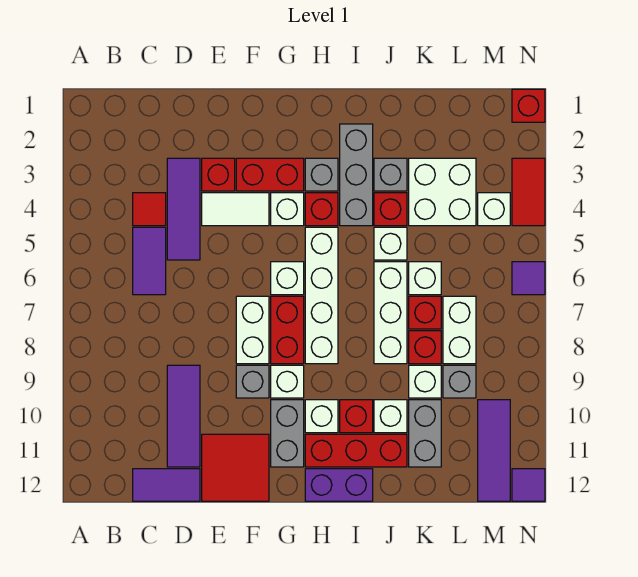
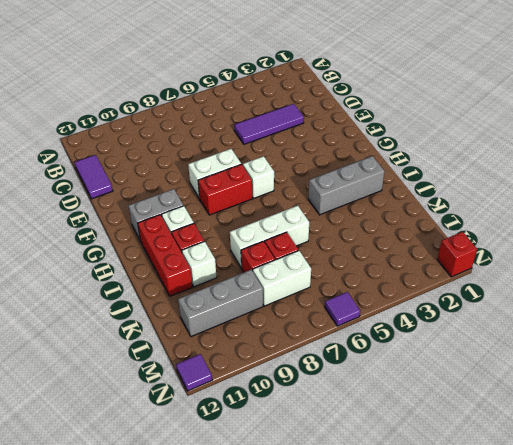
grey 1x3 brick [178,270,263,337] -> grey 1x1 brick [443,365,476,398]
none -> red 1x1 tile [133,193,166,226]
none -> purple 1x2 tile [133,227,166,295]
none -> purple 1x3 tile [167,365,200,467]
none -> red 1x1 brick [202,158,235,191]

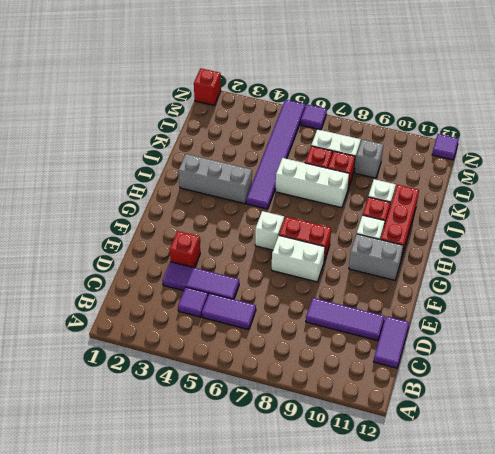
purple 1x1 tile [178,287,208,317] -> red 1x1 tile [133,193,166,226]
purple 1x6 tile [246,100,305,209] -> white 1x1 brick [374,227,407,260]
none -> white 1x2 tile [202,193,269,226]
none -> red 2x2 tile [202,434,269,501]
none -> red 1x2 brick [236,158,304,191]
none -> grey 1x1 brick [236,365,269,398]

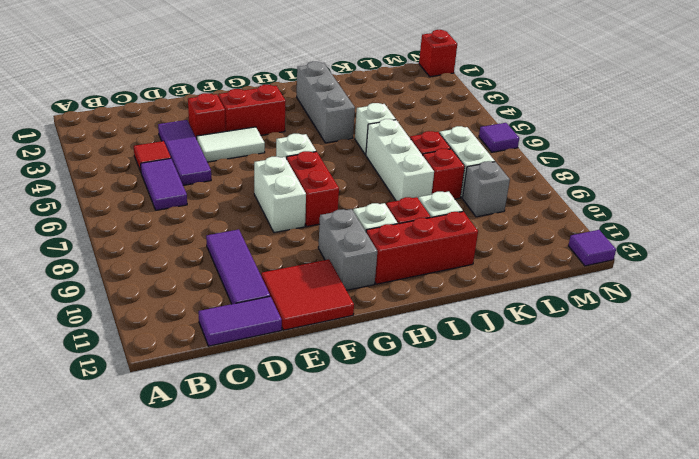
none -> grey 1x1 brick [236,365,269,398]
none -> white 1x1 brick [271,193,304,226]
none -> white 1x1 brick [271,365,304,398]
none -> grey 1x1 brick [305,158,338,191]

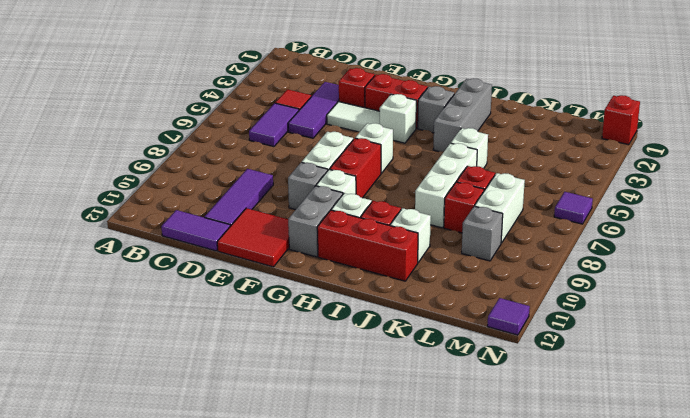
none -> red 1x1 brick [305,193,338,226]
none -> white 1x4 brick [305,227,338,364]
none -> purple 1x2 brick [305,469,373,501]
none -> grey 1x1 brick [374,158,407,191]

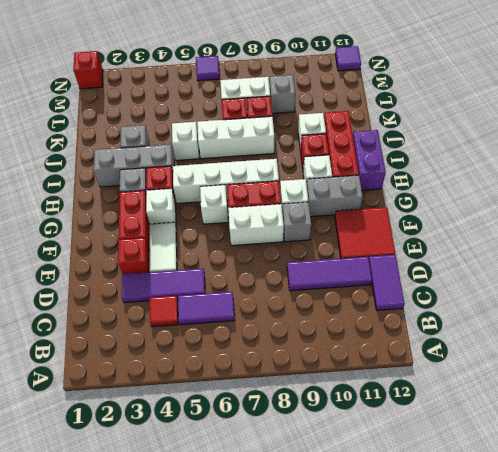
none -> red 1x1 brick [374,193,407,226]
none -> white 2x2 brick [409,158,476,226]
none -> white 1x1 brick [409,262,441,295]
none -> white 1x1 brick [409,365,441,398]

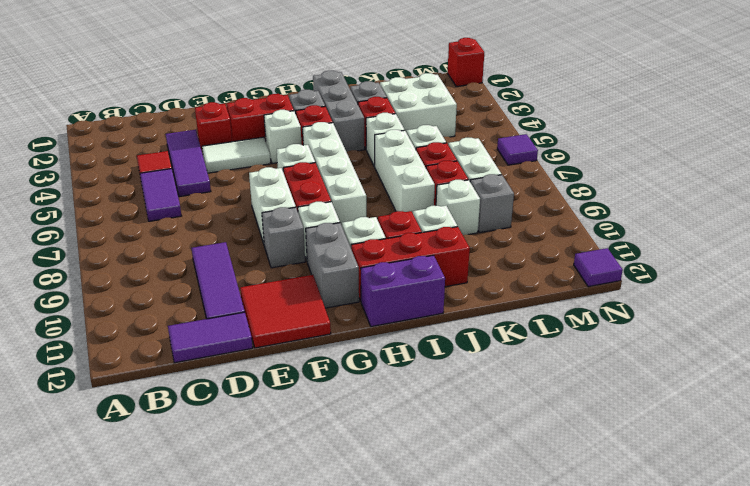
none -> grey 1x2 brick [409,400,441,467]
none -> white 1x1 brick [478,193,510,226]
none -> purple 1x3 tile [478,400,510,501]
none -> red 1x2 tile [512,158,545,226]

